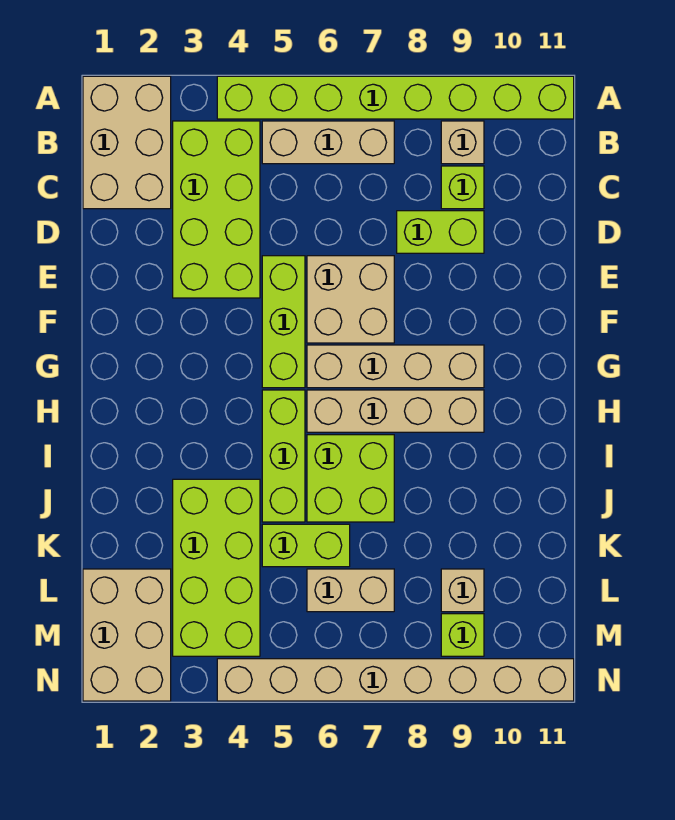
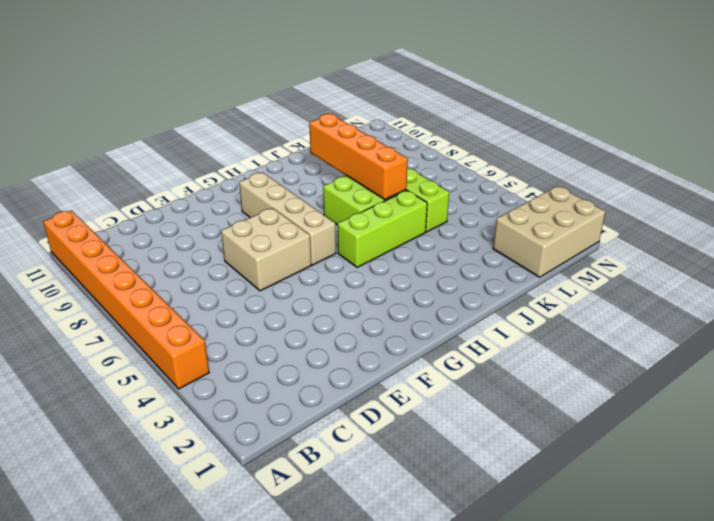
orange 1x8 brick [43,210,209,389] -> lime 1x8 brick [217,76,574,119]
orange 1x4 brick [309,114,408,199] -> none
none -> tan 2x3 brick [83,76,171,209]
none -> lime 2x4 brick [173,121,260,298]
none -> tan 1x3 brick [262,121,394,164]

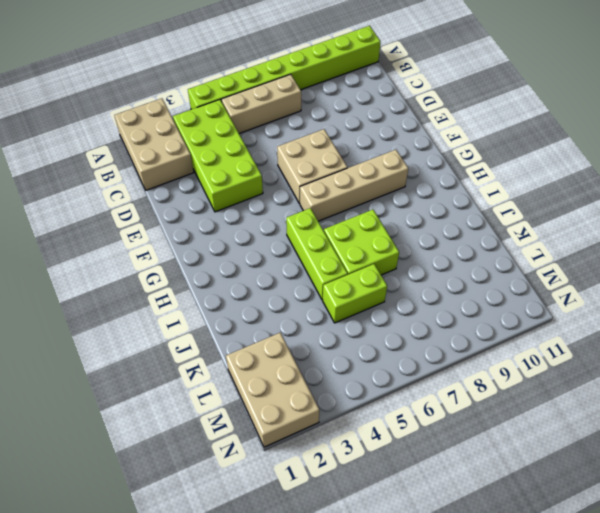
none -> tan 1x1 brick [441,121,484,164]
none -> lime 1x1 brick [441,166,484,209]
none -> lime 1x2 brick [397,211,484,253]

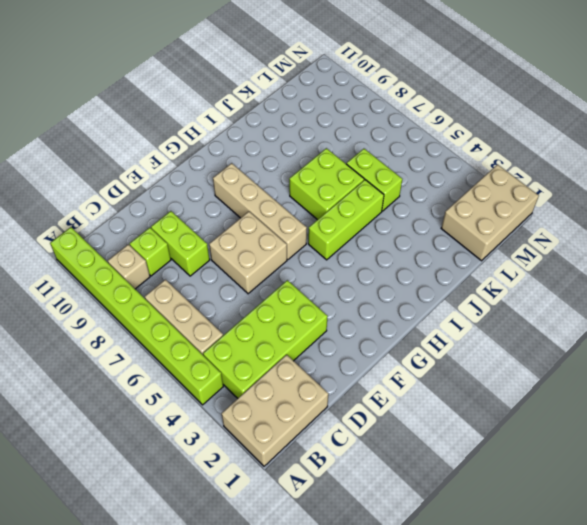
none -> lime 1x3 brick [262,256,305,388]
none -> tan 1x4 brick [307,390,484,432]
none -> lime 2x4 brick [173,479,260,656]

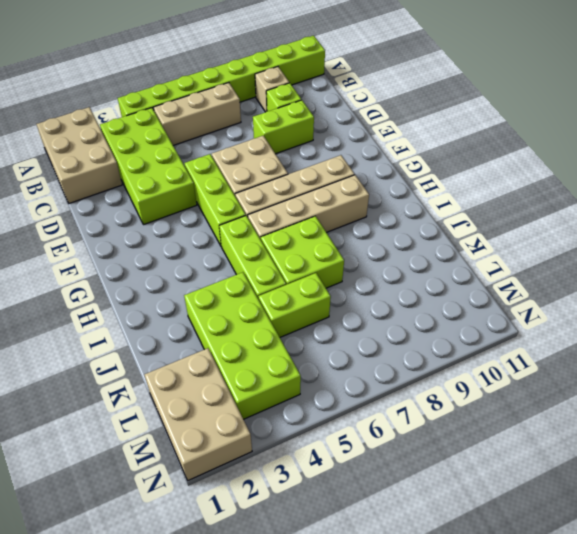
none -> tan 1x2 brick [307,569,394,612]
none -> tan 1x1 brick [441,569,484,612]
none -> lime 1x1 brick [441,614,484,656]

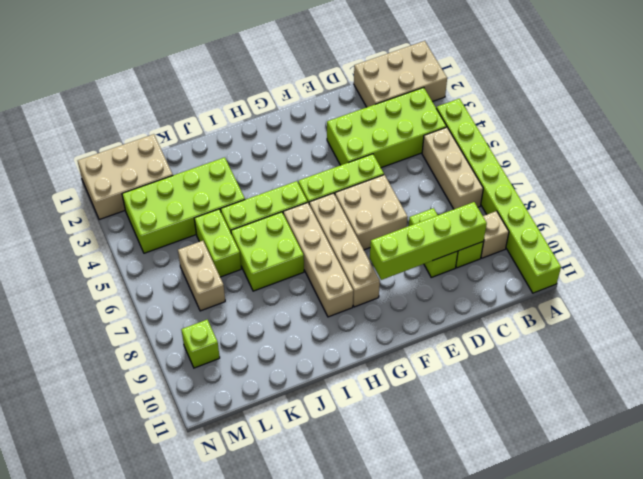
lime 1x4 brick [370,202,487,280] -> none
none -> tan 1x1 brick [441,569,484,612]
none -> tan 1x8 brick [217,659,574,701]

